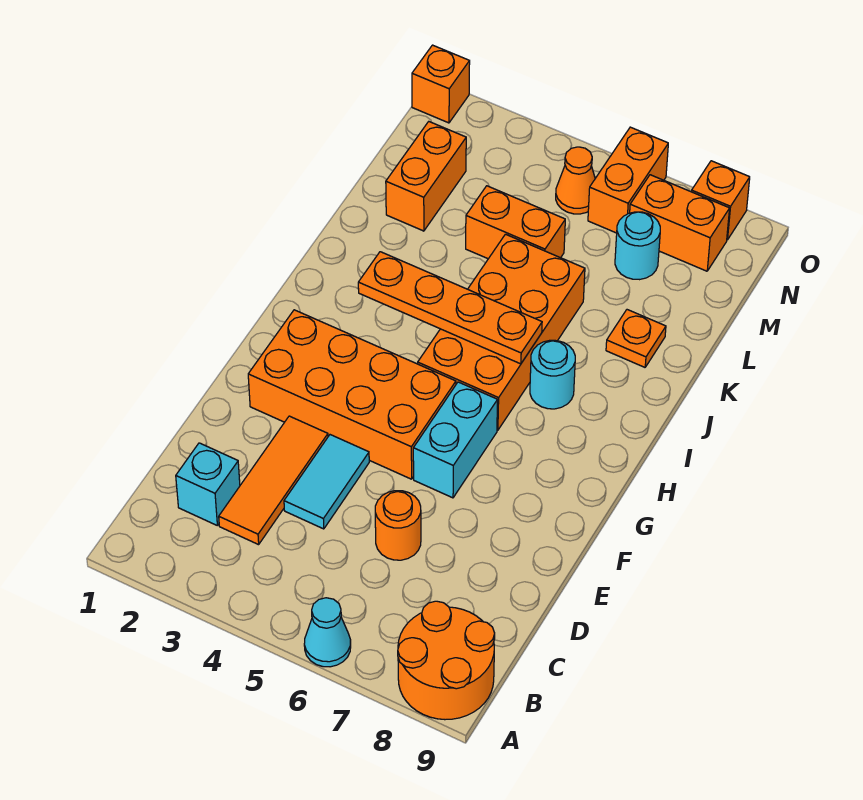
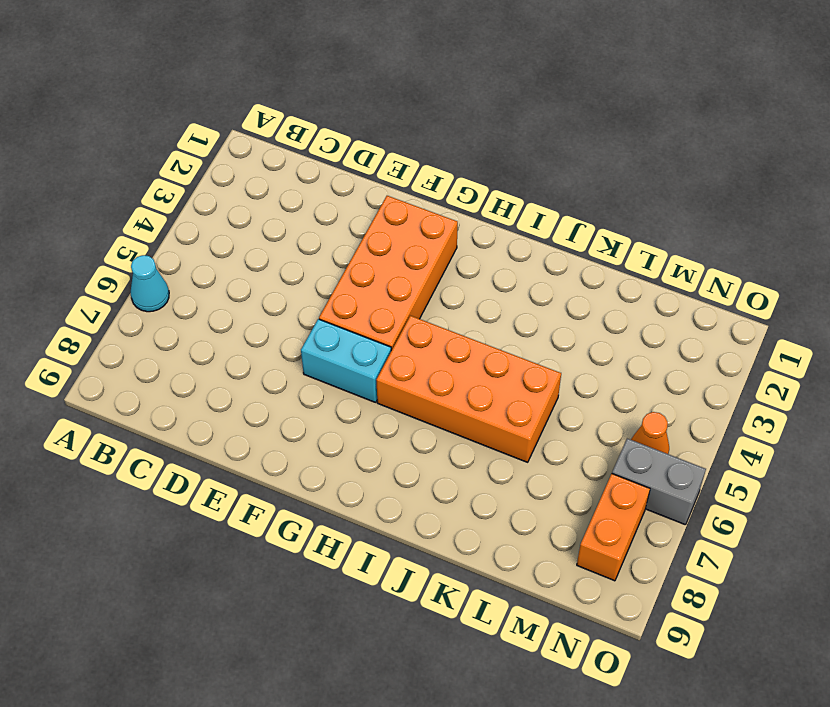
grey 1x2 brick [612,438,706,525] -> orange 1x2 brick [588,127,668,233]
none -> orange 2x2 round brick [398,601,495,720]
none -> cyan 1x1 brick [176,443,240,525]
none -> orange 1x3 tile [219,416,328,545]

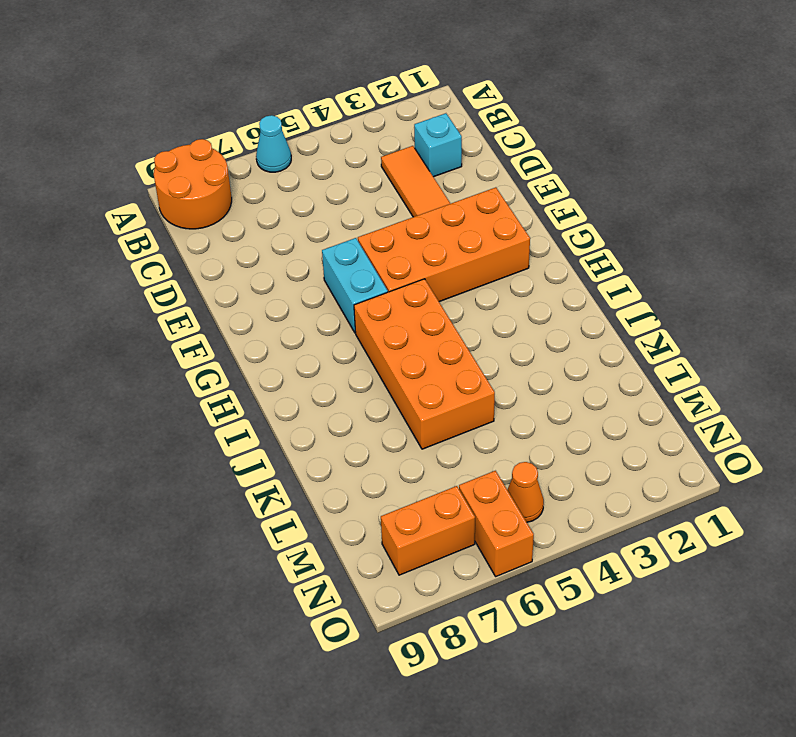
none -> cyan 1x2 tile [284,435,369,529]
none -> orange 1x1 round brick [375,491,421,560]
none -> cyan 1x1 round brick [530,340,575,409]

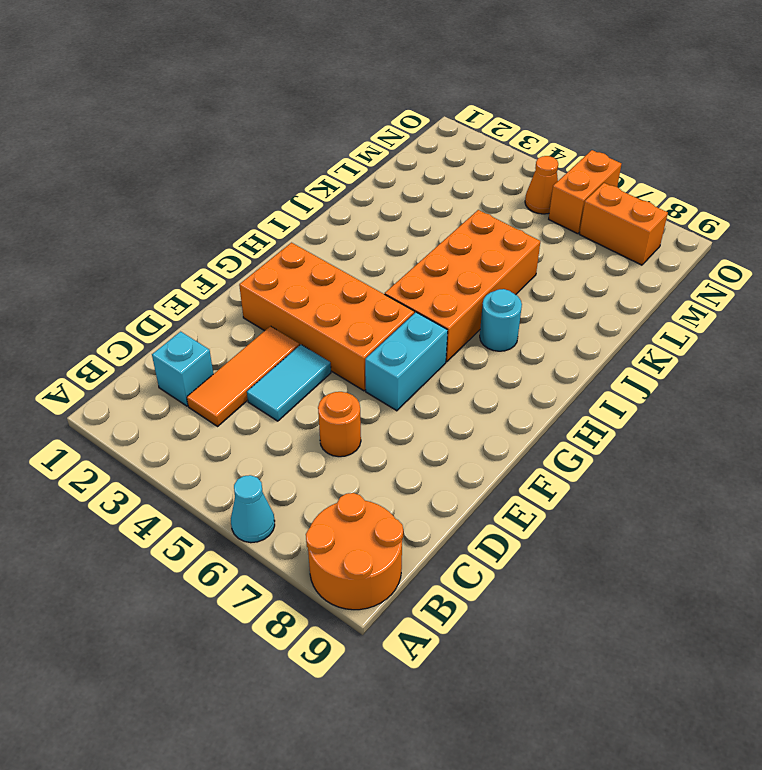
none -> orange 1x1 plate [606,310,666,367]
none -> orange 1x2 brick [386,122,466,231]
none -> orange 1x2 brick [466,186,565,259]

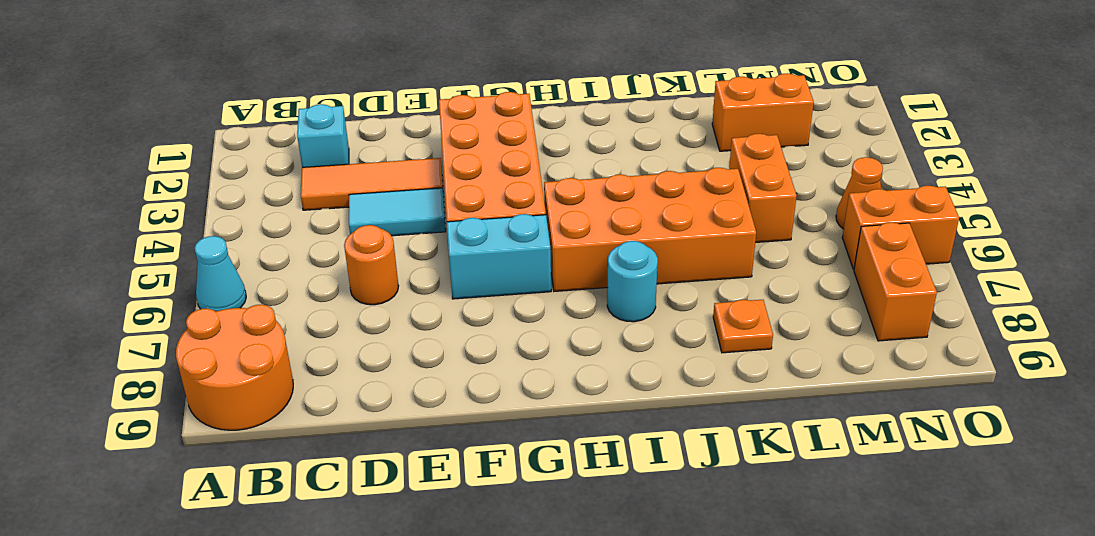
none -> cyan 1x1 round brick [615,212,660,280]
none -> orange 1x1 brick [412,45,470,123]
none -> orange 1x1 brick [692,161,750,240]

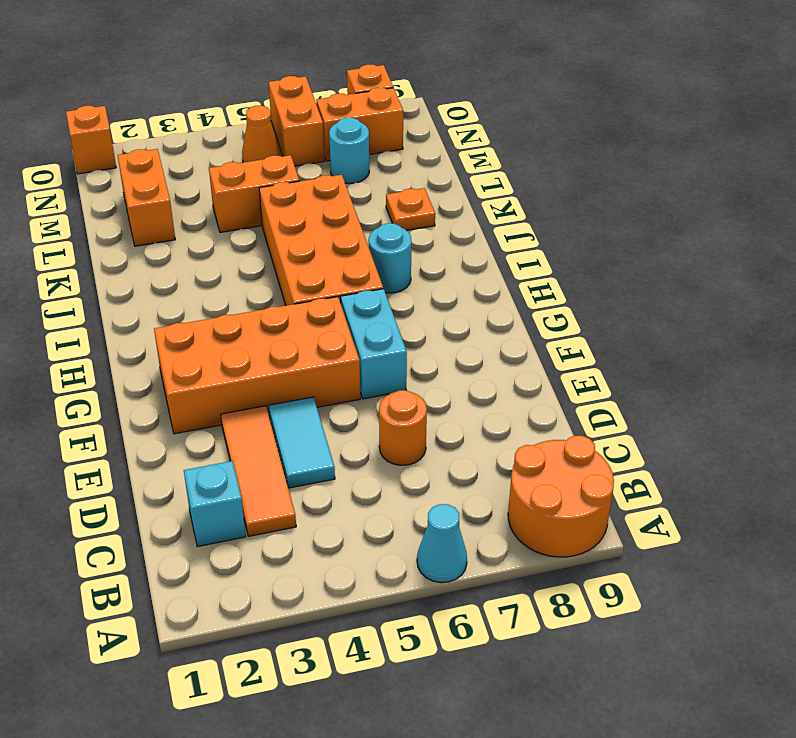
none -> orange 1x4 plate [358,252,542,364]

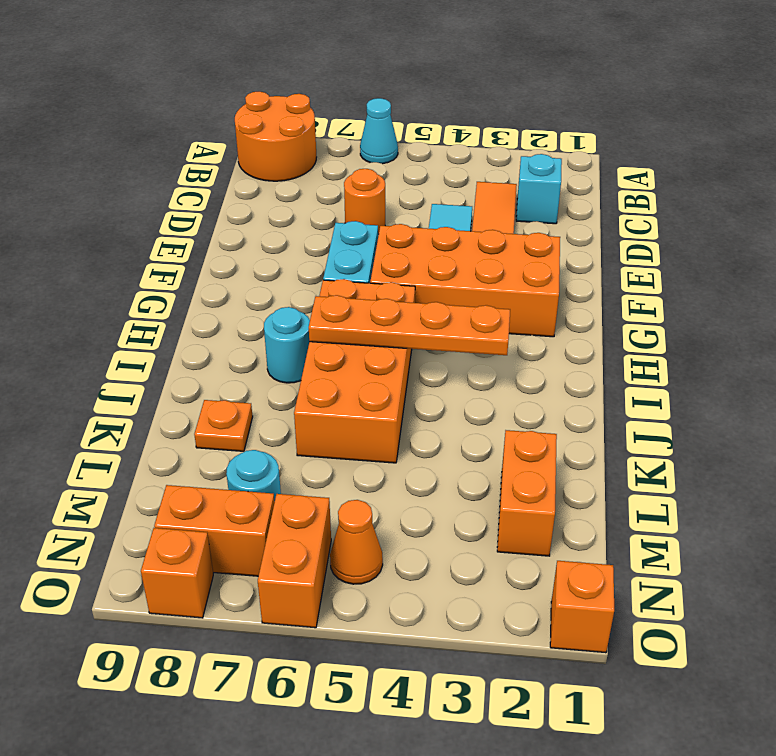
none -> orange 1x2 brick [466,186,565,259]

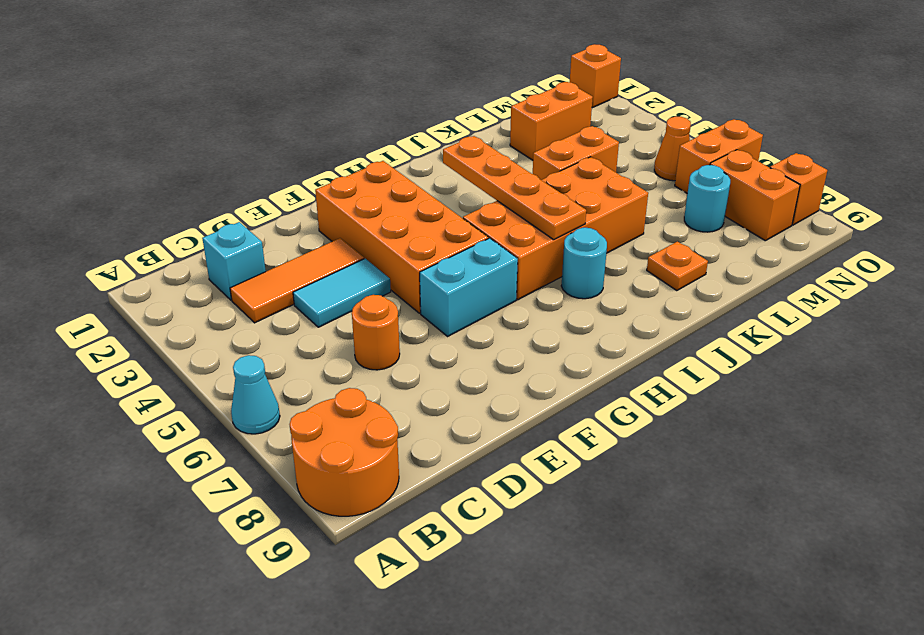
orange 1x2 brick [533,126,619,180] -> orange 1x2 brick turned to [466,186,565,259]

